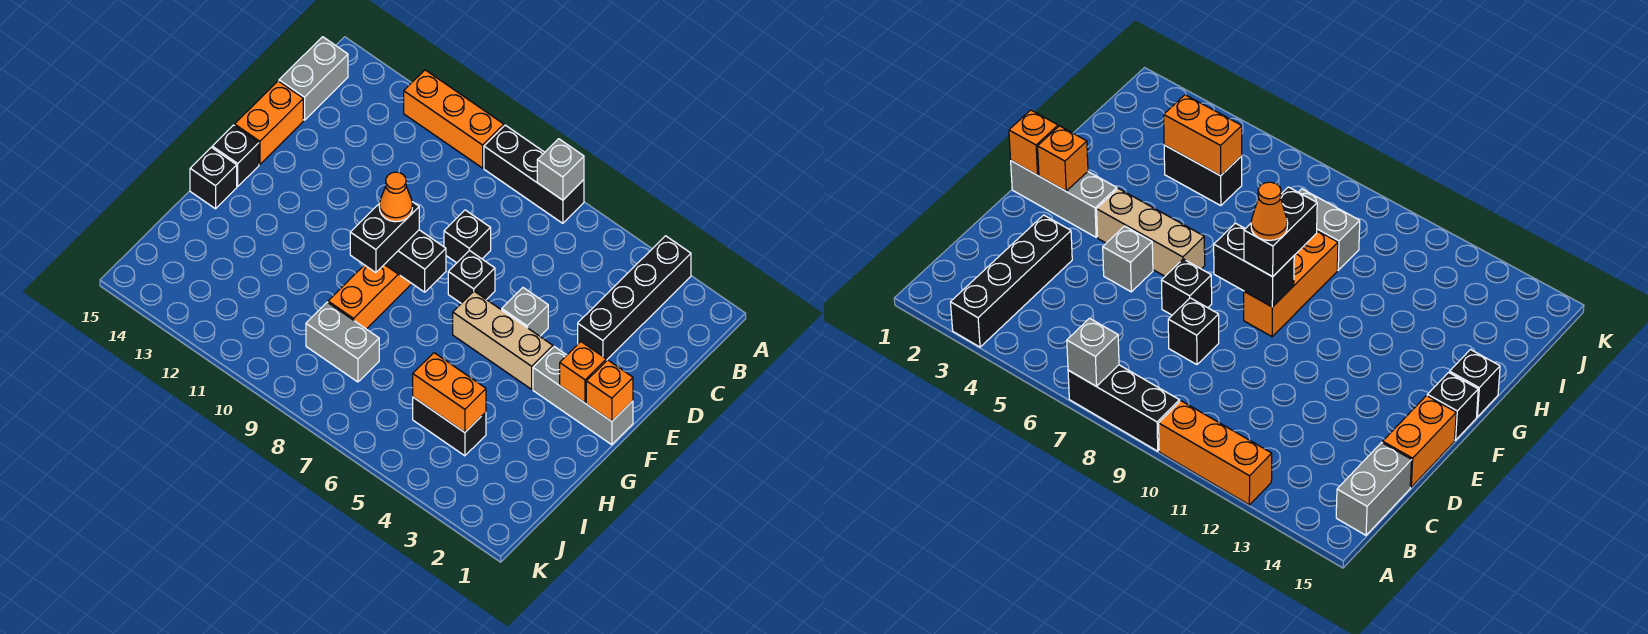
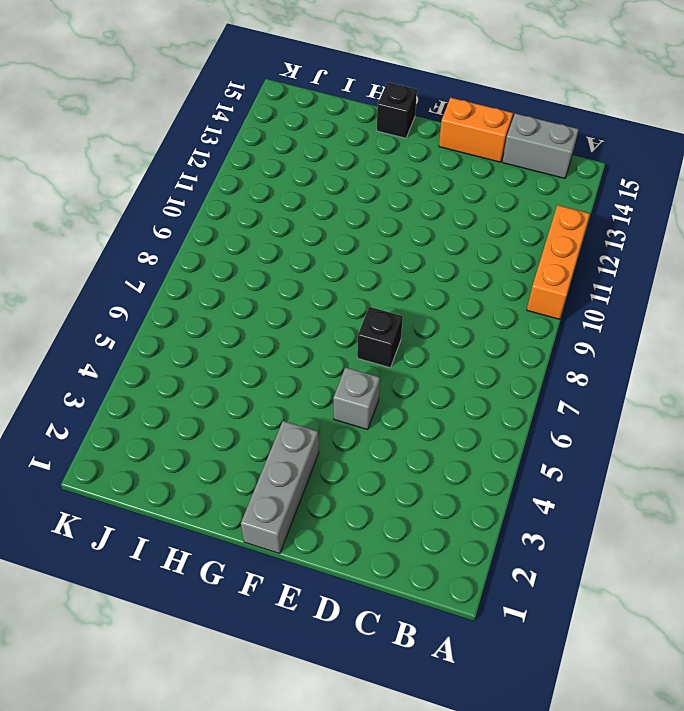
none -> black 1x4 brick [578,236,691,360]
none -> black 1x3 brick [484,125,584,223]
none -> black 1x1 brick [444,210,491,263]

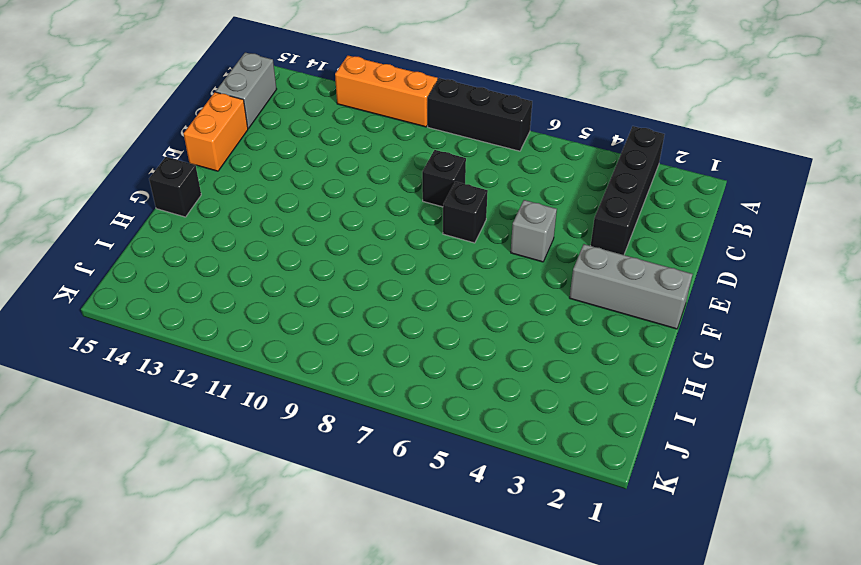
none -> tan 1x3 brick [453,291,553,389]
none -> orange 1x3 brick [328,265,412,329]
none -> black 1x1 brick [212,125,259,186]

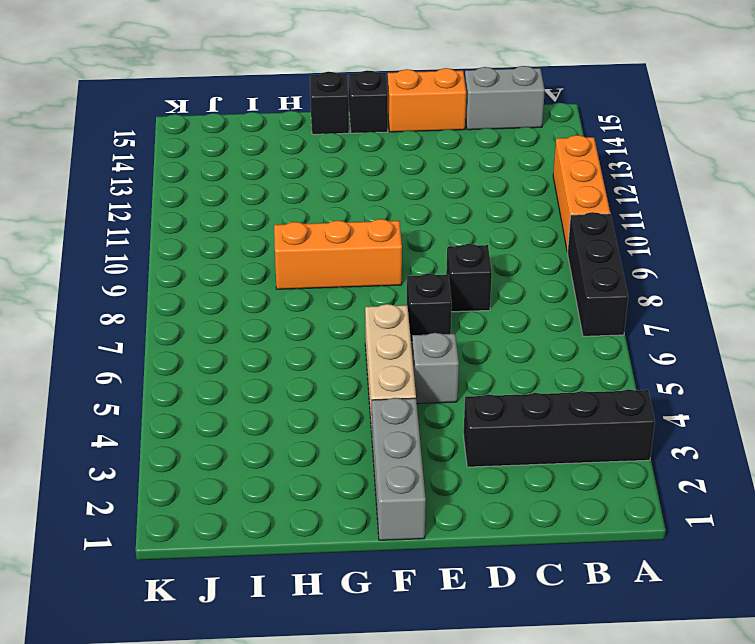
none -> black 1x2 brick [413,397,486,456]
none -> grey 1x2 brick [306,302,379,382]
none -> grey 1x1 brick [537,139,584,200]

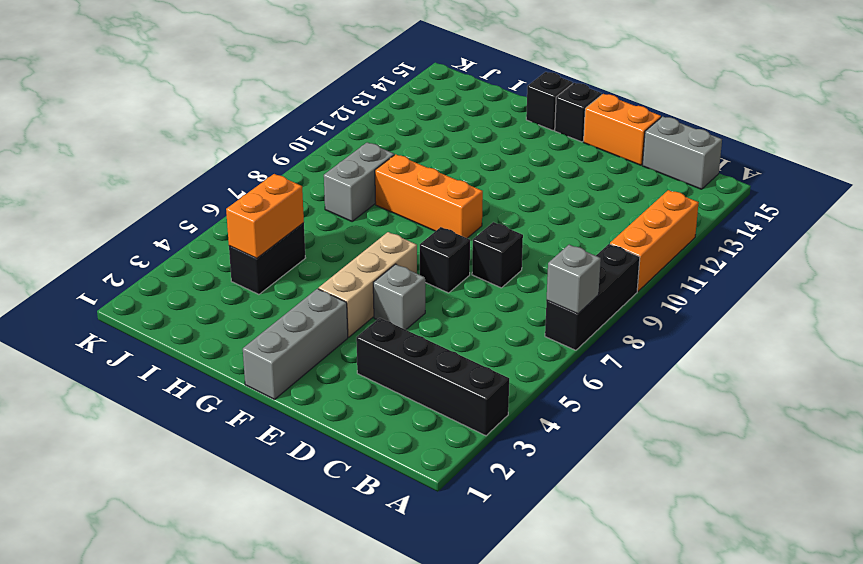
none -> orange 1x1 brick [586,360,633,421]
none -> orange 1x1 brick [560,342,606,403]
none -> black 1x2 brick [384,230,446,292]

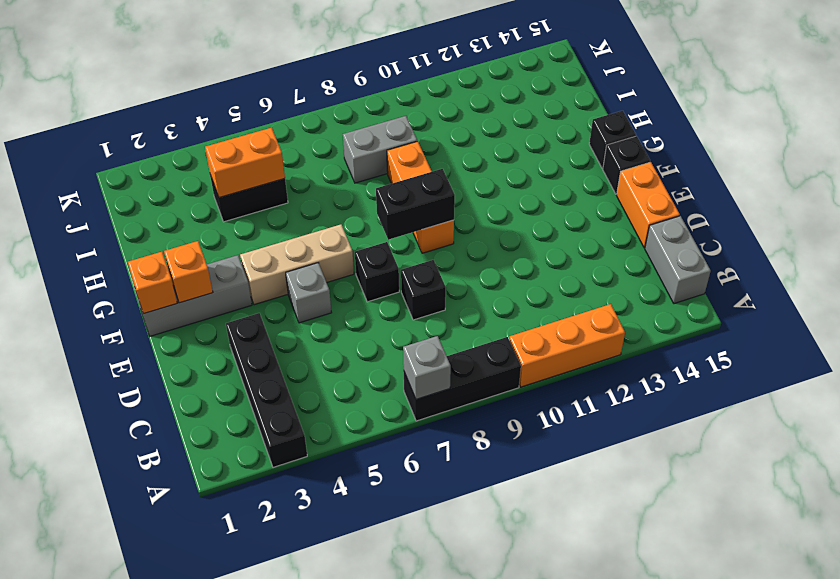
none -> black 1x2 brick [350,202,419,273]
none -> orange 1x1 cone [379,172,412,222]

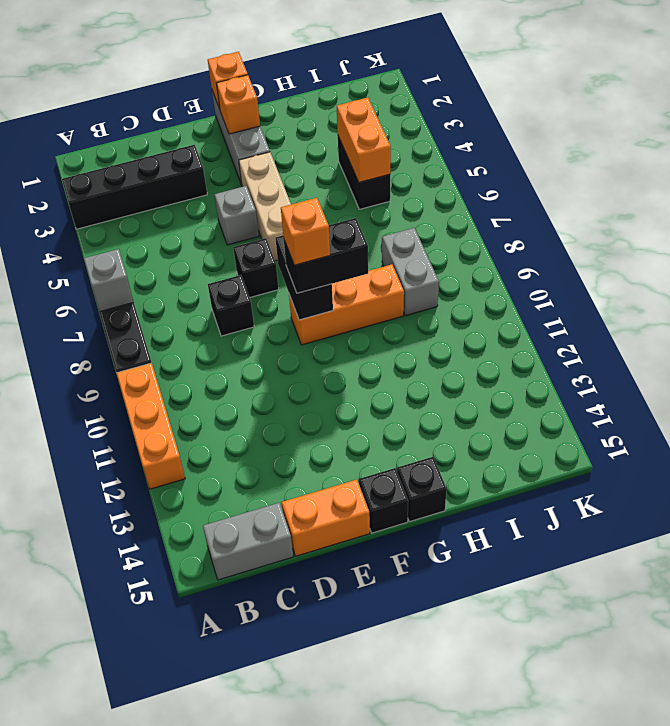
orange 1x1 brick [281,198,330,265] -> orange 1x1 cone [379,172,412,222]

